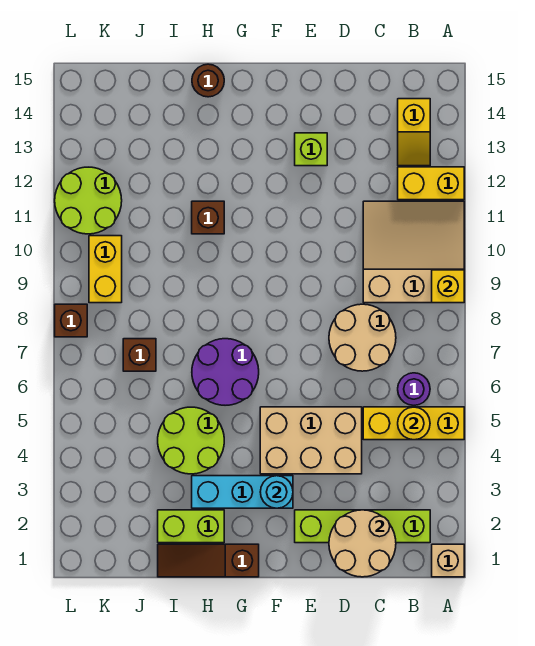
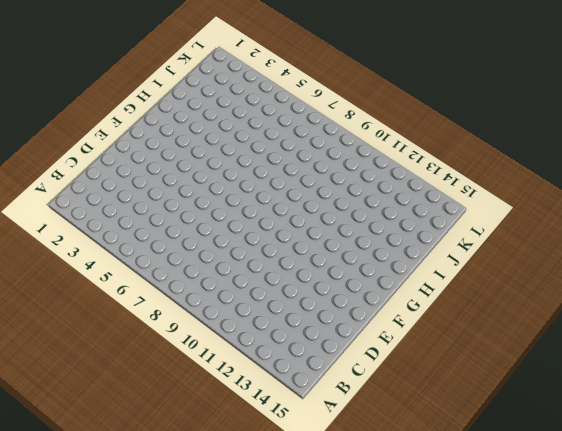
none -> tan 1x1 brick [432,544,464,577]
none -> yellow 1x3 brick [363,407,464,440]
none -> tan 3x3 slope [363,201,464,303]

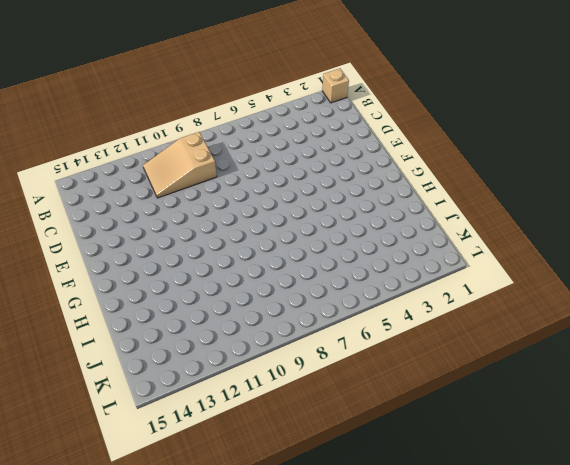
tan 2x3 slope [143,132,217,198] -> tan 3x3 slope [363,201,464,303]
none -> yellow 1x3 brick [363,407,464,440]
none -> yellow 1x2 brick [398,167,464,200]
none -> lime 1x4 brick [295,510,430,543]

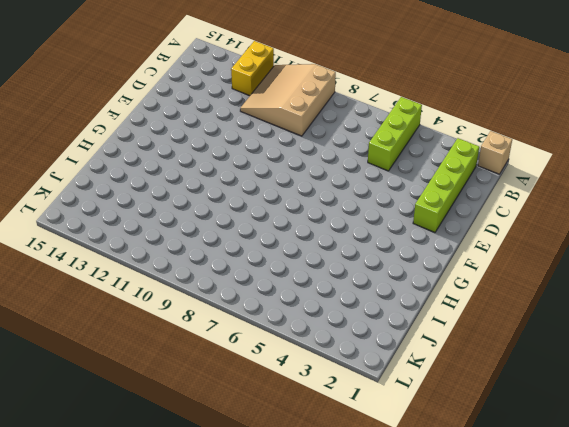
lime 1x3 brick [368,97,422,171] -> yellow 1x3 brick [363,407,464,440]
none -> purple 1x1 round brick [398,373,430,405]
none -> yellow 1x2 slope [398,99,430,166]
none -> tan 2x2 round brick [329,304,396,371]

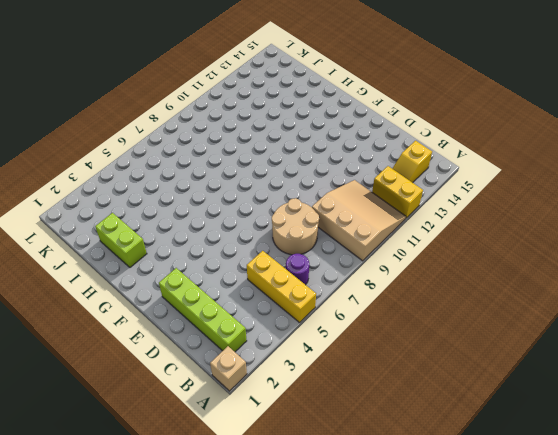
none -> tan 2x3 brick [260,407,362,474]
none -> lime 1x1 brick [295,133,327,166]
none -> cyan 1x3 brick [192,476,293,508]

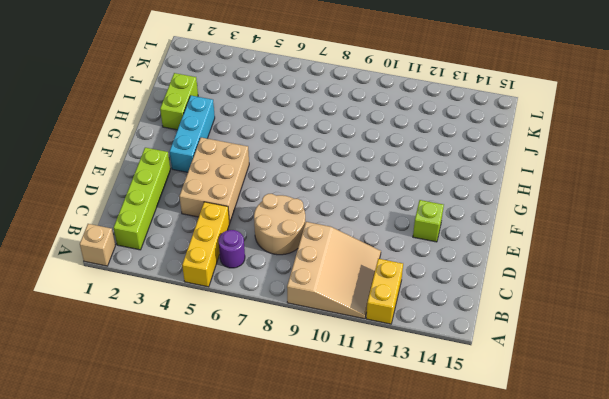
none -> yellow 1x2 slope [398,99,430,166]
none -> brown 1x3 slope [158,544,259,577]
none -> purple 2x2 round brick [192,339,259,405]

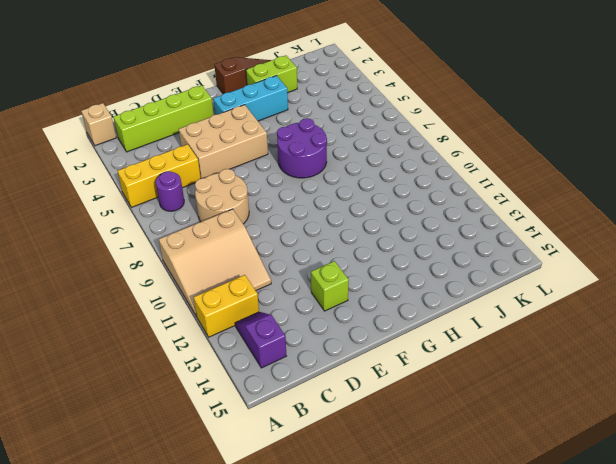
purple 1x2 slope [235,312,286,368] -> yellow 1x2 slope [398,99,430,166]
none -> lime 2x2 round brick [158,407,224,474]
none -> brown 1x1 brick [192,201,224,234]
none -> brown 1x1 round brick [192,64,224,97]

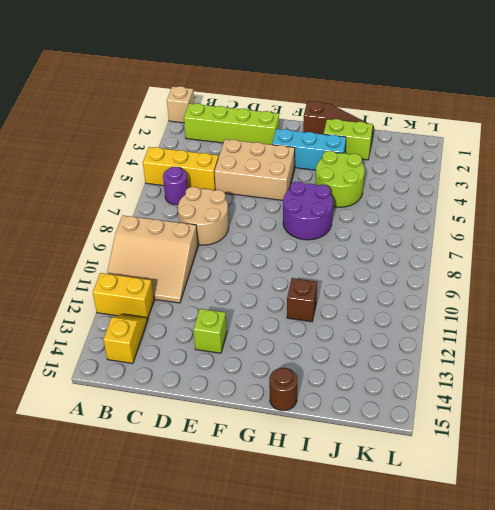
none -> brown 1x1 brick [123,339,156,371]
none -> yellow 1x2 brick [89,236,122,303]
none -> lime 2x2 round brick [55,167,122,234]

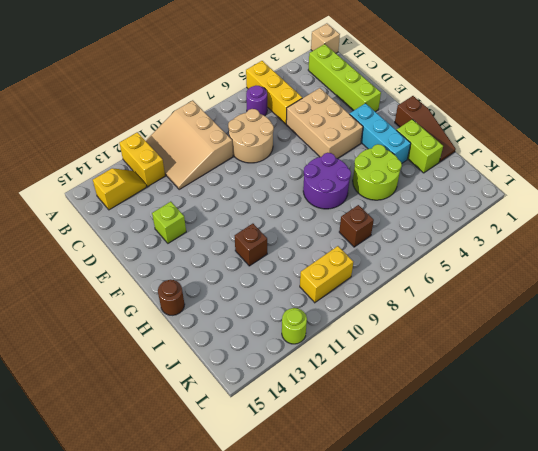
lime 1x1 round brick [282,308,307,344] -> lime 2x2 round brick [55,167,122,234]
none -> brown 1x1 brick [55,304,87,337]
none -> yellow 1x1 brick [432,270,464,303]
none -> yellow 1x1 round brick [398,407,430,440]

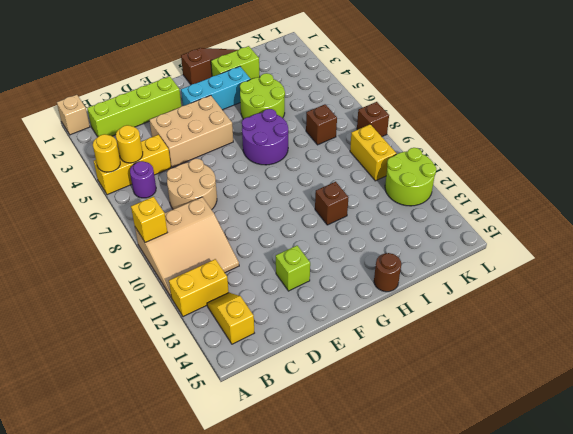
yellow 1x1 round brick [93,134,120,172] -> none
none -> tan 2x2 round brick [329,510,396,577]
none -> cyan 1x1 round brick [260,476,293,508]

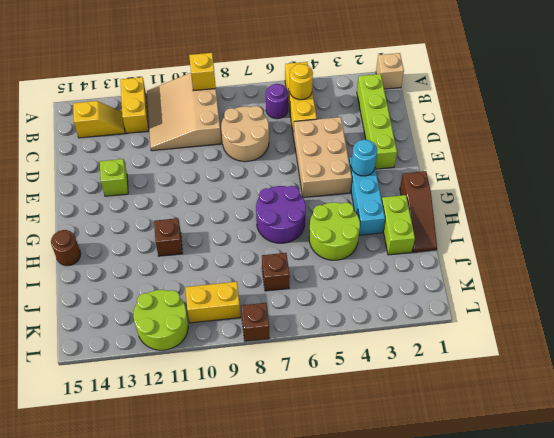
none -> tan 2x2 round brick [329,510,396,577]

